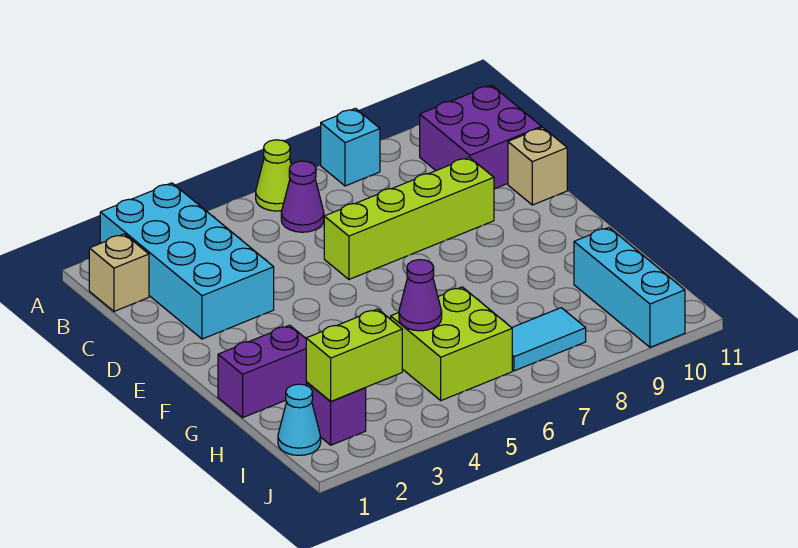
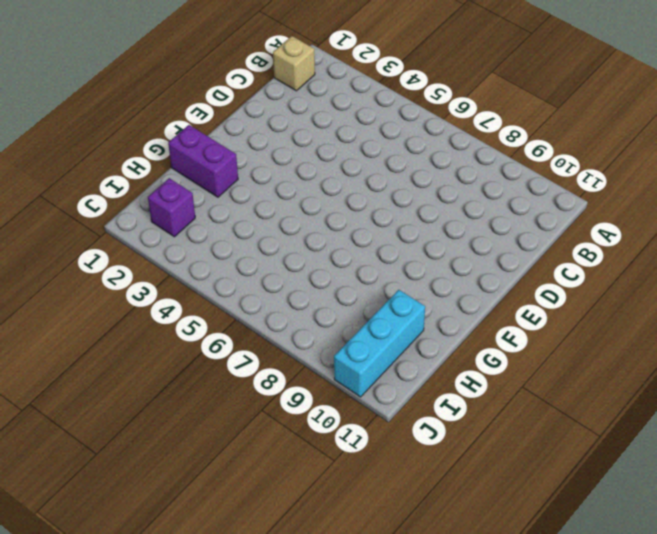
none -> cyan 2x4 brick [100,183,274,339]
none -> lime 1x1 cone [256,140,291,211]
none -> cyan 1x1 brick [321,108,380,186]

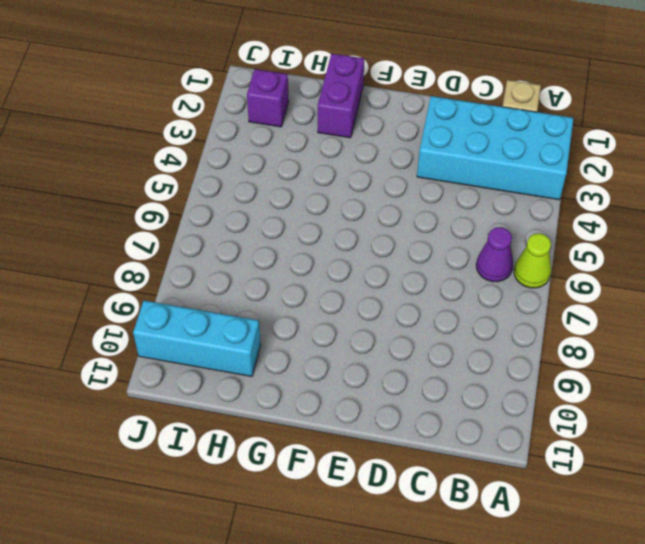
none -> cyan 1x1 brick [321,108,380,186]
none -> purple 2x2 brick [420,85,542,189]
none -> lime 1x4 brick [324,157,494,279]

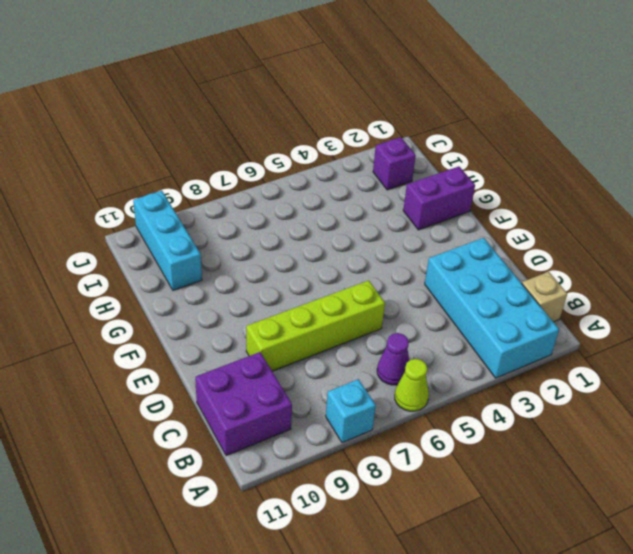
none -> tan 1x1 brick [508,127,567,205]
none -> lime 2x2 brick [391,287,512,400]
none -> cyan 1x1 cone [278,384,321,455]

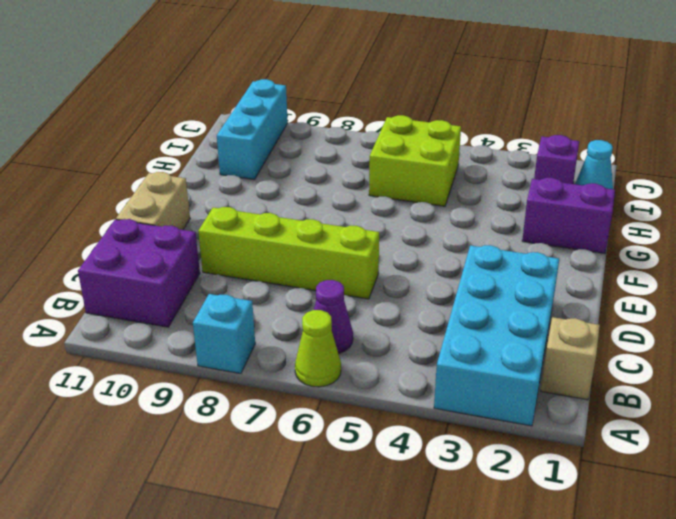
tan 1x2 brick [116,172,190,230] -> tan 1x1 brick [508,127,567,205]
none -> cyan 1x2 tile [512,308,586,371]
none -> purple 1x1 cone [399,260,442,331]
none -> lime 1x2 brick [306,309,402,401]

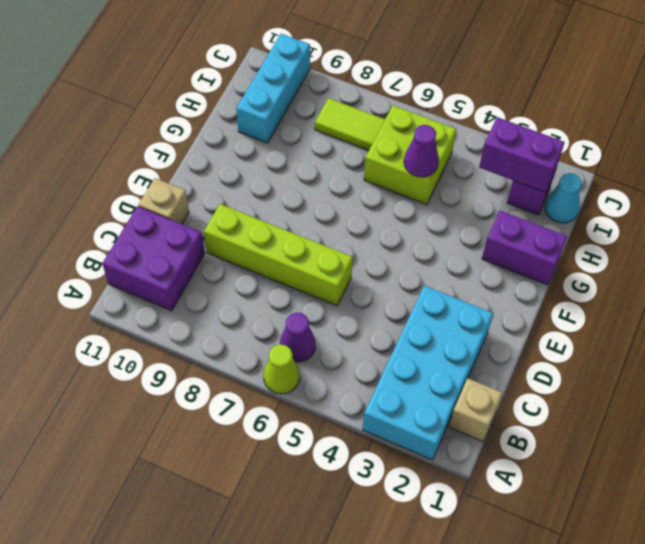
purple 1x2 brick [479,117,565,193] -> lime 1x2 brick [306,309,402,401]
lime 1x2 tile [315,98,385,150] -> cyan 1x2 tile [512,308,586,371]
none -> cyan 1x1 brick [321,108,380,186]

